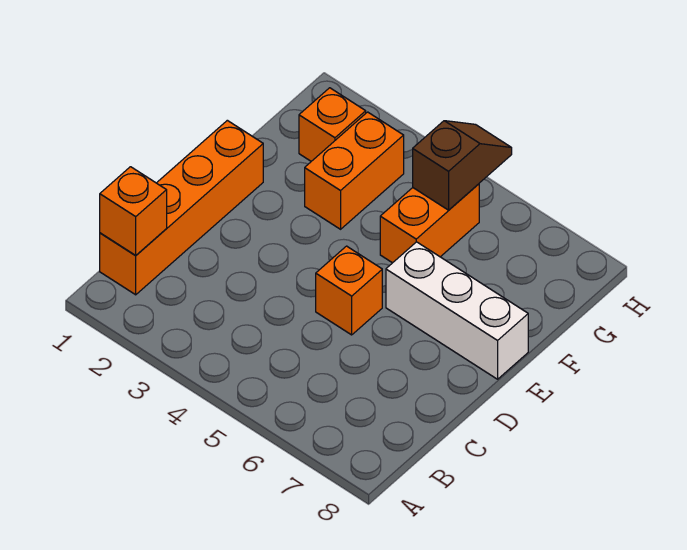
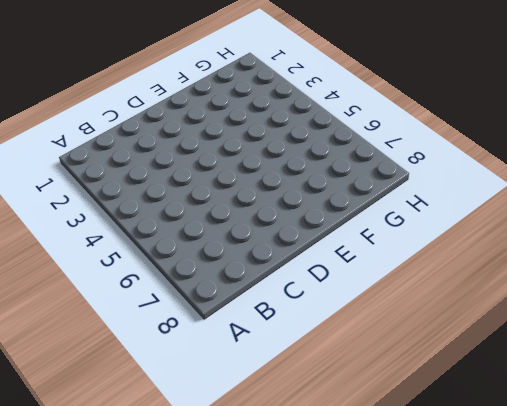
none -> orange 1x4 brick [100,120,263,295]
none -> orange 1x1 brick [316,246,382,335]

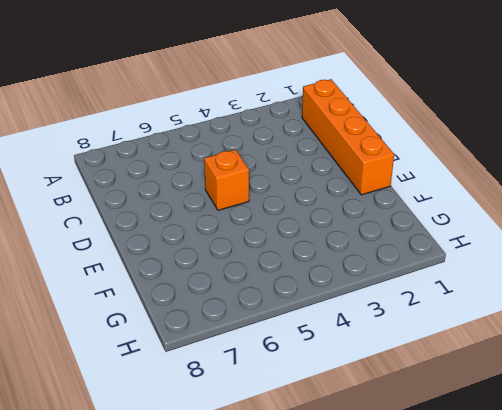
none -> white 1x3 brick [386,242,528,379]
none -> orange 1x2 brick [305,112,404,229]

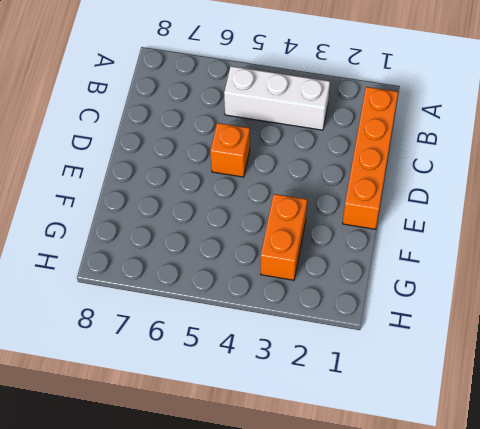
white 1x3 brick [224,66,330,130] -> white 1x3 brick moved to [386,242,528,379]
none -> orange 1x2 brick [380,184,479,263]
none -> orange 1x1 brick [299,88,366,161]

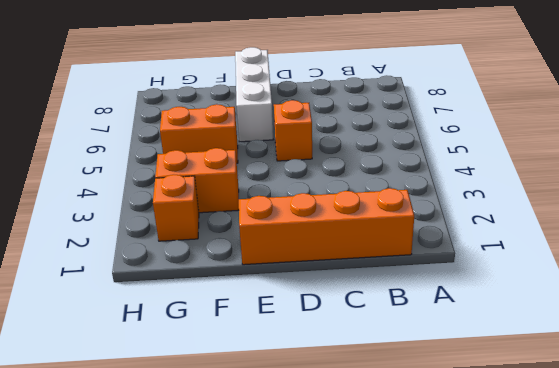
none -> orange 1x1 brick [100,167,167,255]
none -> brown 1x2 slope [413,121,512,210]

